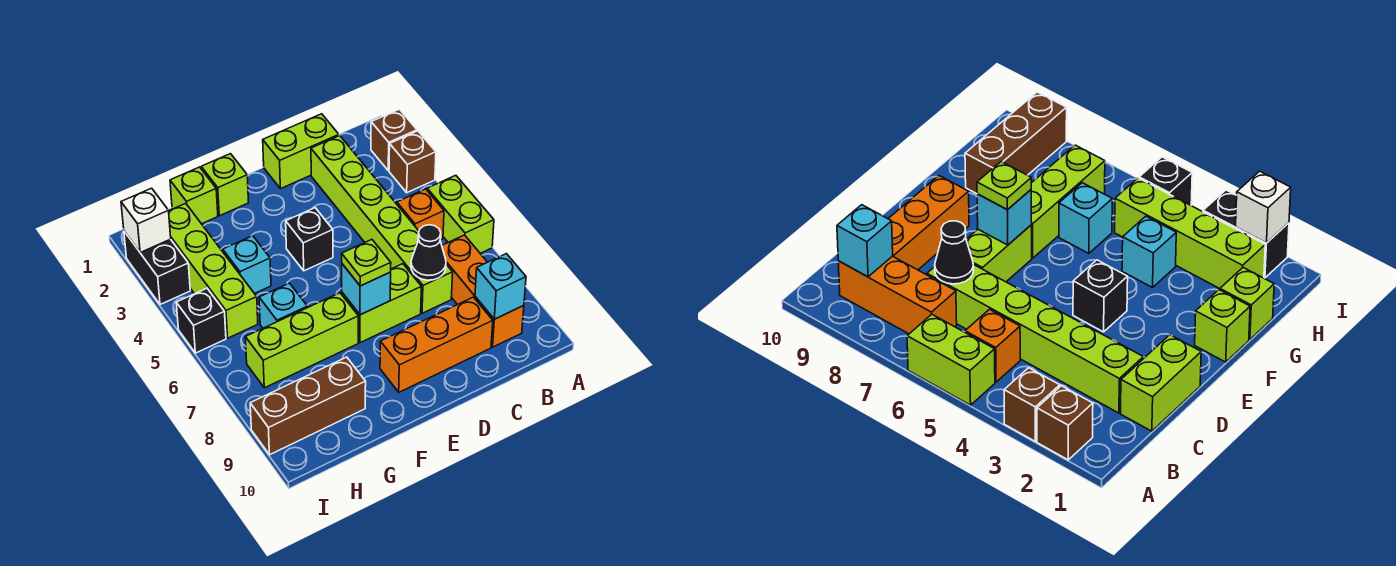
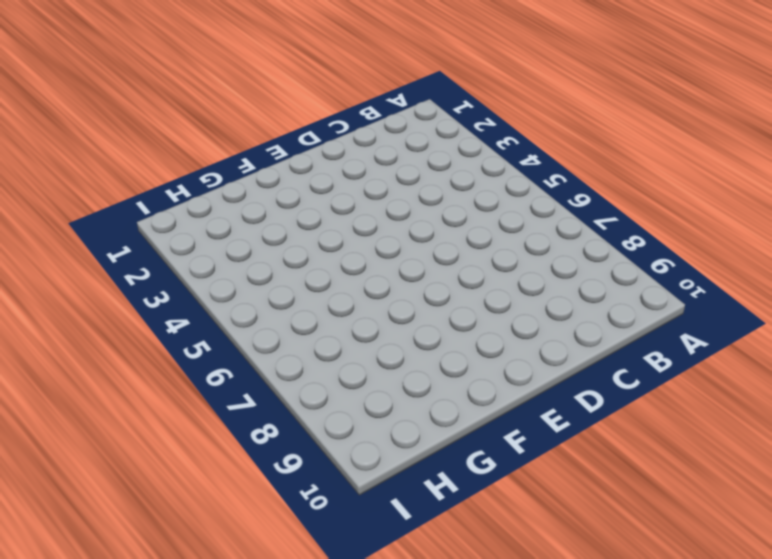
none -> brown 1x1 brick [371,109,417,171]
none -> brown 1x1 brick [389,131,436,193]
none -> lime 1x2 brick [427,175,494,253]

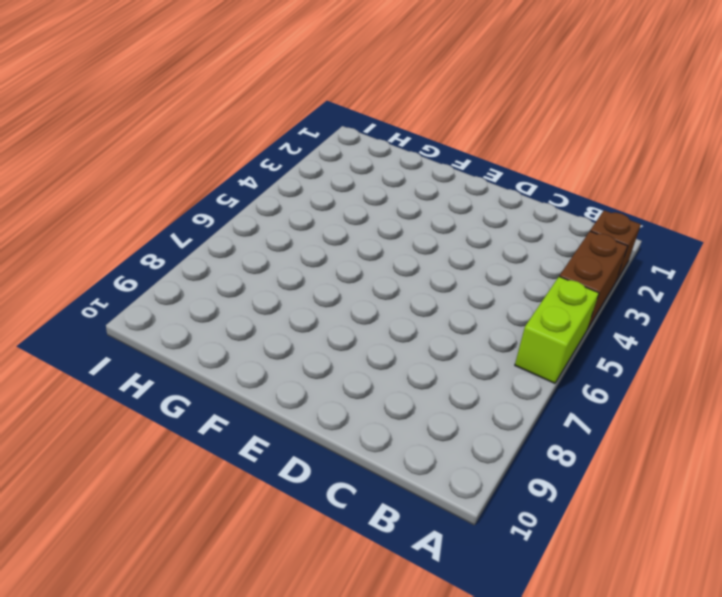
brown 1x2 brick [559,231,628,329] -> brown 1x1 brick [389,131,436,193]
none -> orange 1x1 brick [397,189,444,240]
none -> orange 1x3 brick [442,235,524,347]
none -> lime 1x2 brick [263,114,339,189]

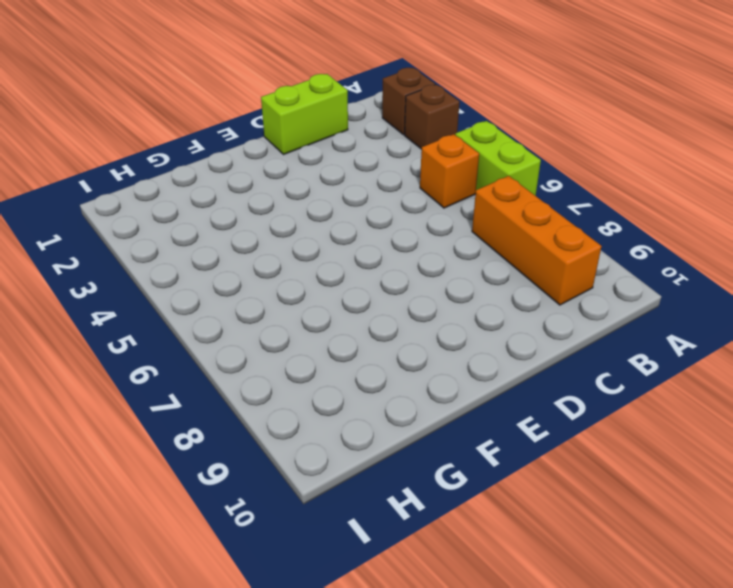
none -> lime 1x6 brick [311,136,453,313]
none -> orange 1x3 brick [380,297,493,392]
none -> lime 1x2 brick [342,264,422,343]

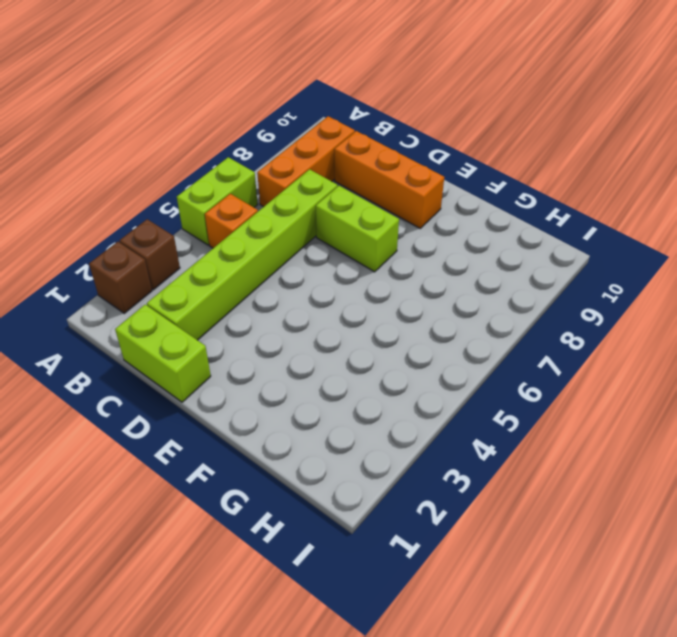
none -> black 1x1 brick [286,208,333,271]
none -> lime 1x1 brick [201,154,249,216]
none -> lime 1x3 brick [245,293,358,388]

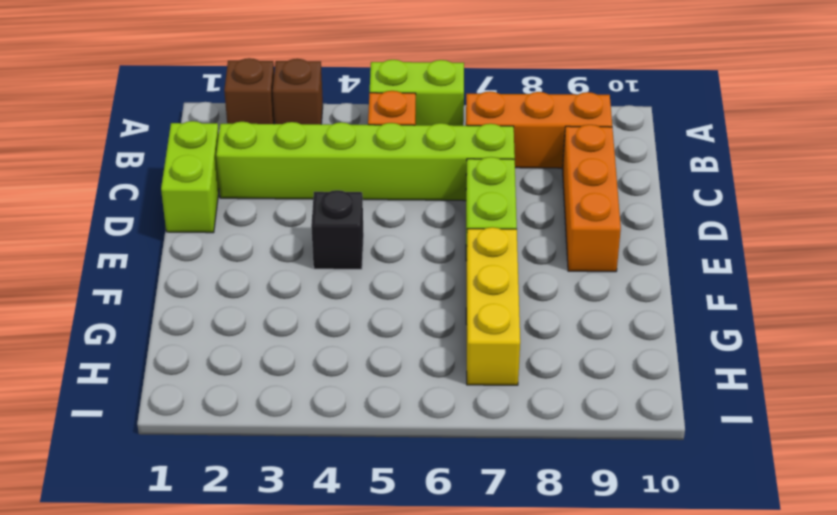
yellow 1x3 brick [466,227,520,385] -> lime 1x3 brick [245,293,358,388]
none -> lime 1x1 brick [201,154,249,216]
none -> lime 1x1 brick [170,167,218,224]
none -> cyan 1x1 brick [223,236,271,294]

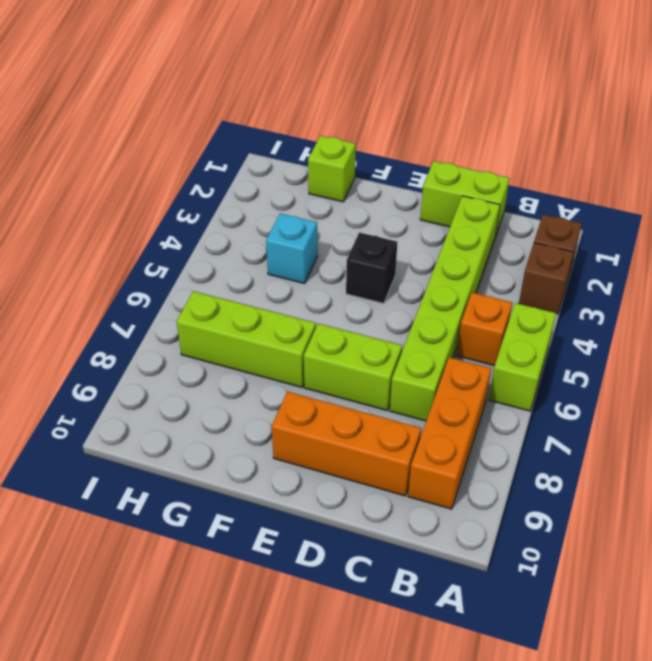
none -> lime 1x1 brick [201,154,249,216]
none -> cyan 1x1 brick [259,283,307,328]
none -> brown 1x3 brick [250,357,366,455]

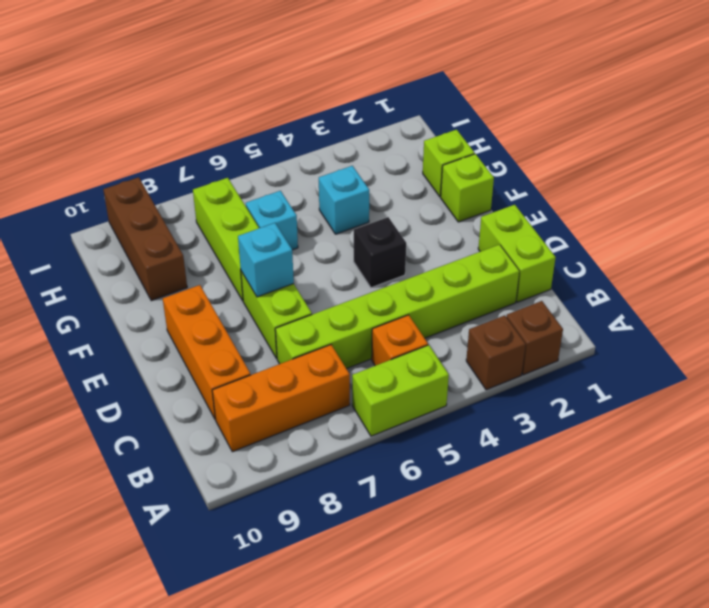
none -> lime 1x4 brick [169,203,258,338]
none -> black 1x2 brick [124,231,190,305]
none -> black 1x1 brick [176,288,226,353]

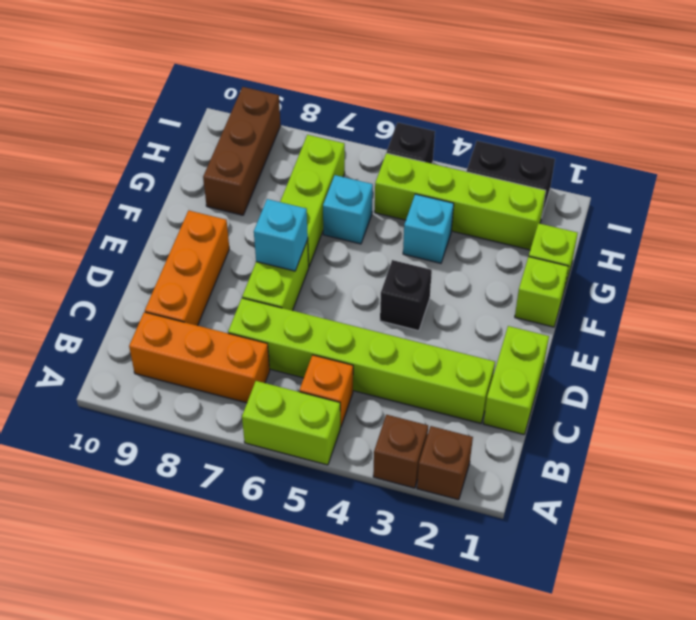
none -> cyan 1x1 brick [475,254,526,319]
none -> black 1x1 cone [411,225,446,280]
none -> white 1x1 brick [121,188,171,252]

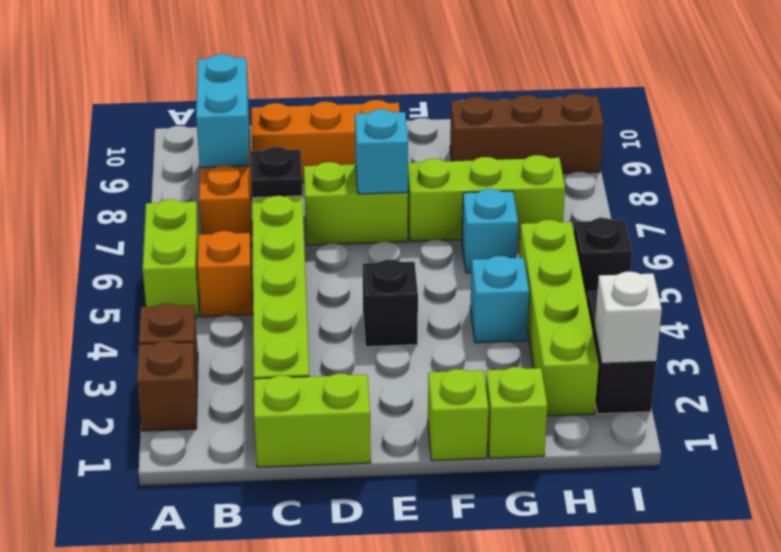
cyan 1x2 brick [196,54,249,168] -> cyan 1x1 brick [475,254,526,319]
black 1x1 plate [251,147,302,198] -> black 1x1 cone [411,225,446,280]
none -> lime 1x1 plate [342,240,391,286]

